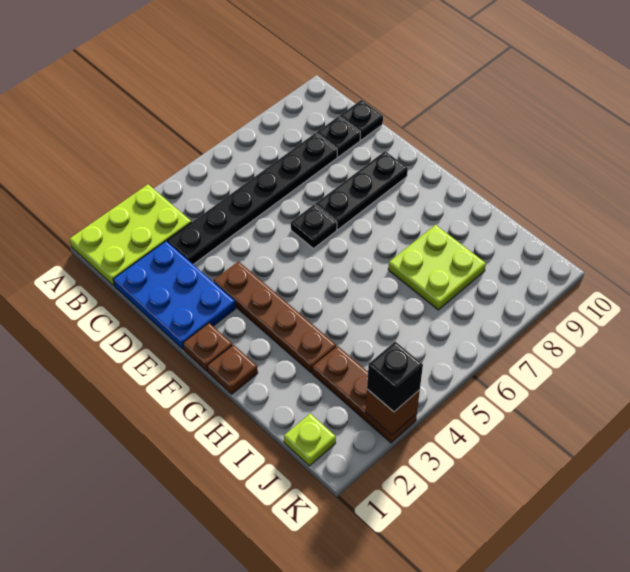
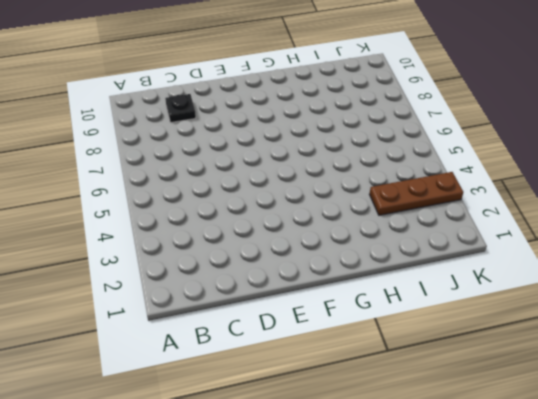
none -> lime 2x3 plate [69,184,191,286]
none -> blue 2x3 plate [113,241,236,349]
none -> black 1x6 plate [167,133,337,264]

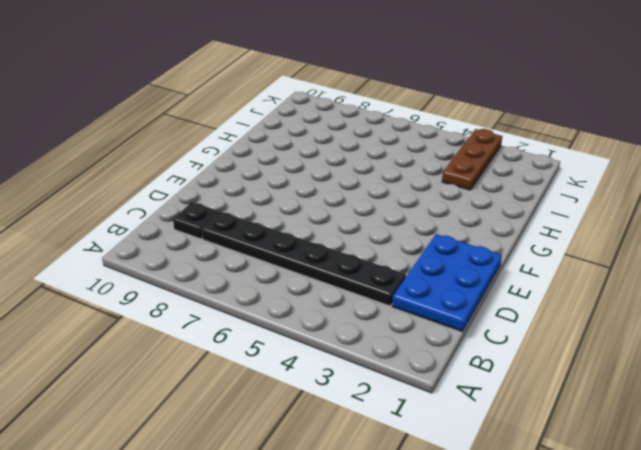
none -> lime 2x3 plate [69,184,191,286]
none -> black 1x1 plate [340,100,383,140]
none -> brown 1x4 plate [214,262,336,373]

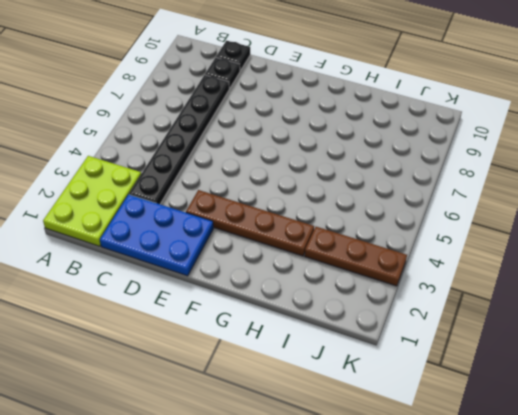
none -> black 1x1 plate [291,205,337,248]
none -> black 1x3 plate [315,151,408,230]
none -> brown 1x1 plate [183,323,232,371]

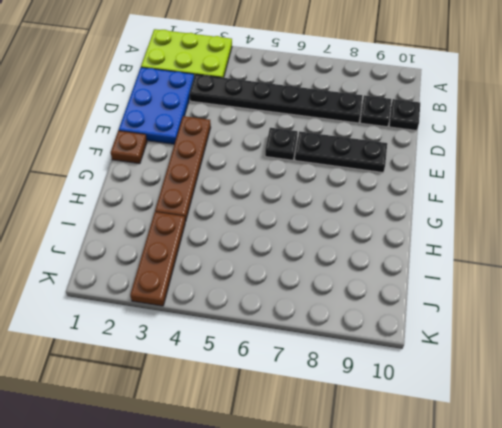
none -> brown 1x1 plate [207,345,258,394]
none -> lime 2x2 plate [388,225,486,310]
none -> lime 1x1 plate [284,414,336,466]

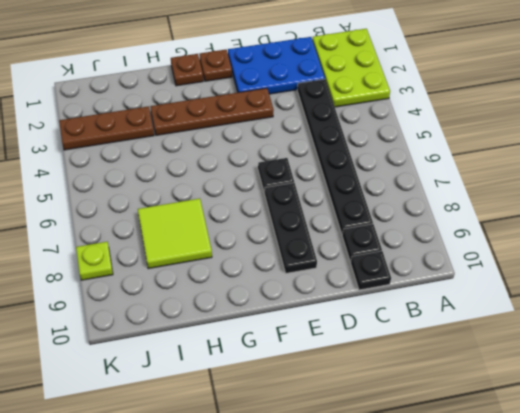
lime 2x2 tile [138,198,212,269] -> lime 2x2 plate [388,225,486,310]
lime 1x1 plate [76,242,113,280] -> lime 1x1 plate moved to [284,414,336,466]
none -> brown 1x1 brick [366,389,420,435]
none -> black 1x1 brick [367,342,423,412]

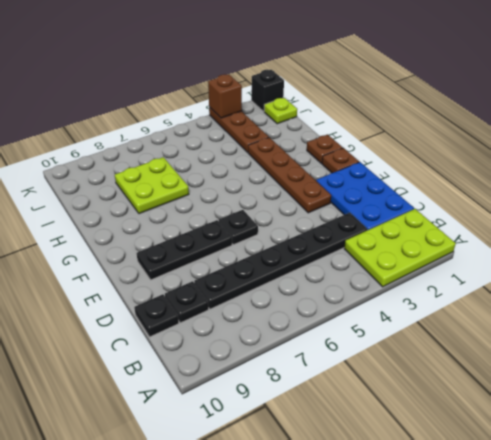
black 1x1 brick [251,70,284,111] -> black 1x1 brick moved to [367,342,423,412]

